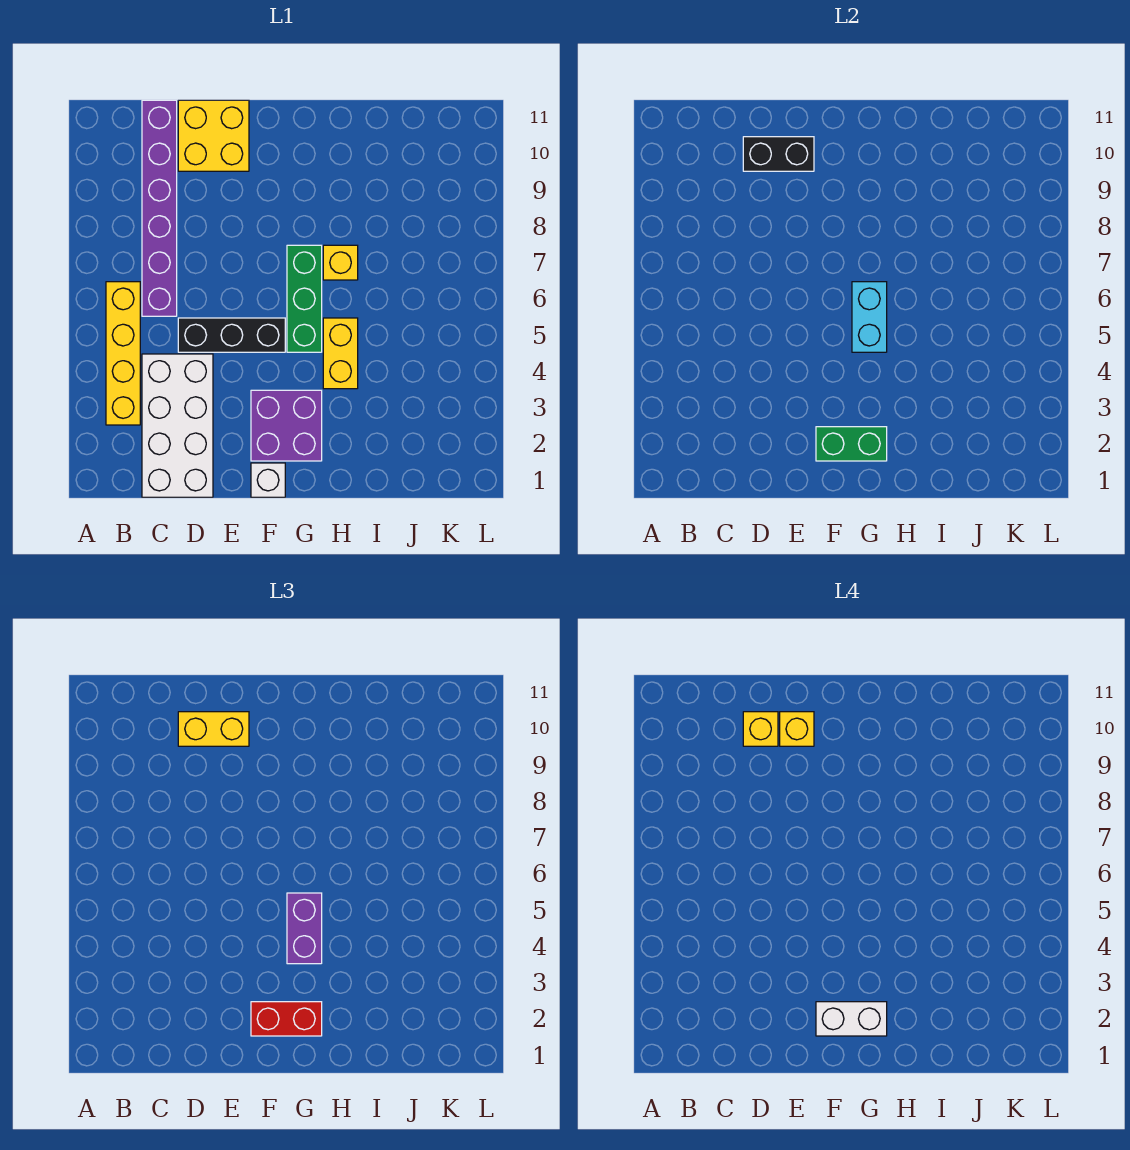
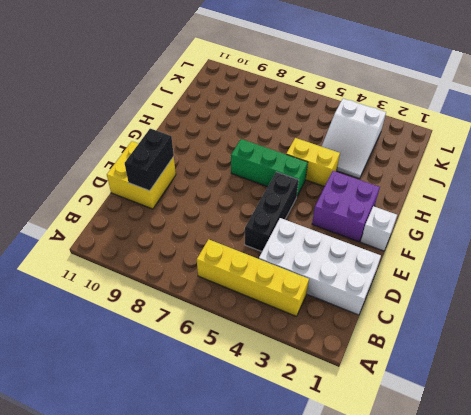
white 2x3 slope [322,99,386,179] -> none
none -> purple 1x6 brick [142,100,177,316]
none -> yellow 1x1 brick [323,245,358,280]
none -> green 1x2 brick [816,427,887,461]

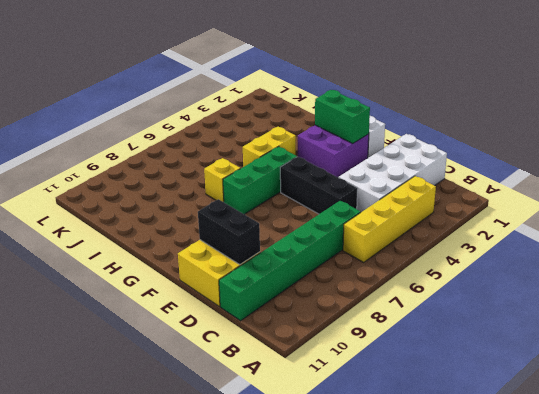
green 1x6 brick [219,201,361,321] -> purple 1x6 brick [142,100,177,316]
none -> cyan 1x2 brick [852,282,887,352]
none -> yellow 1x2 brick [178,712,249,746]
none -> red 1x2 brick [251,1002,322,1036]

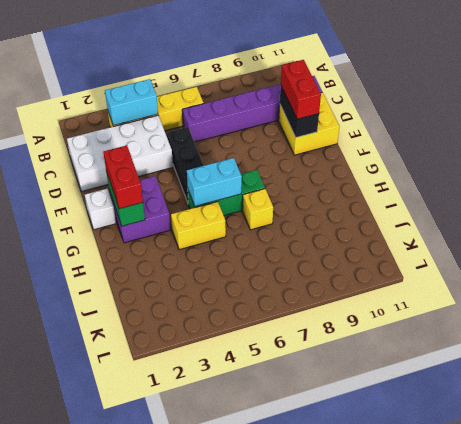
cyan 1x2 brick [105,79,158,125] -> none
red 1x2 brick [281,60,321,119] -> yellow 1x2 brick [178,712,249,746]
none -> purple 1x2 brick [287,893,322,964]
none -> yellow 1x1 brick [743,712,778,746]
none -> yellow 1x1 brick [780,712,814,746]

